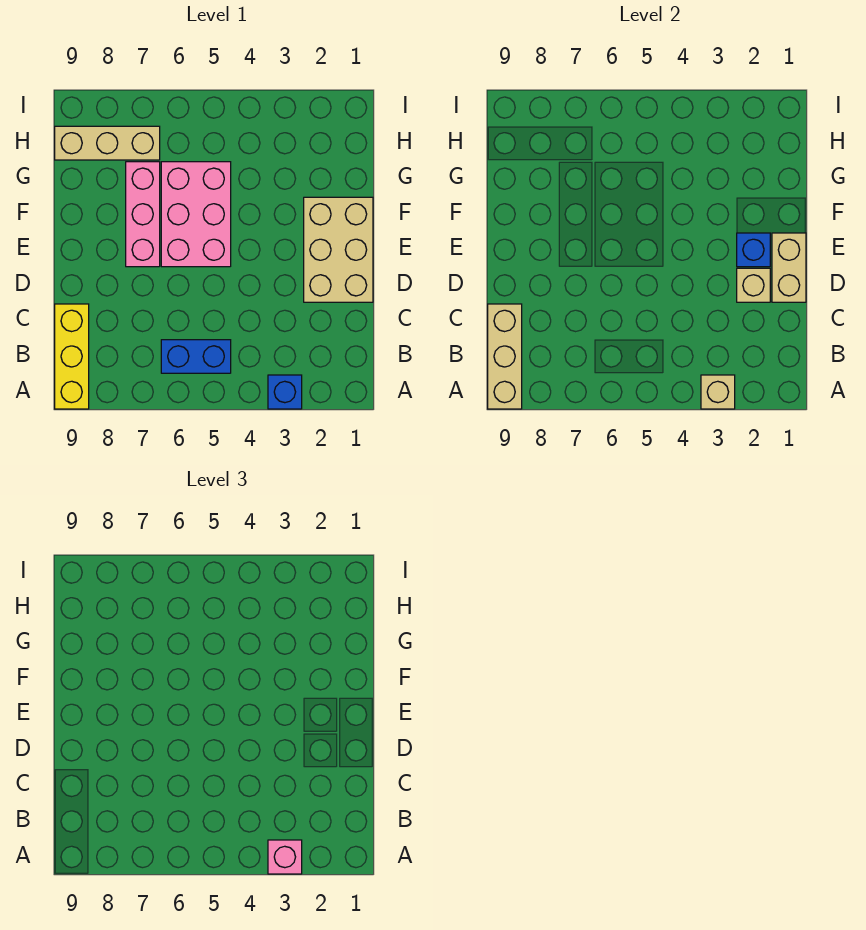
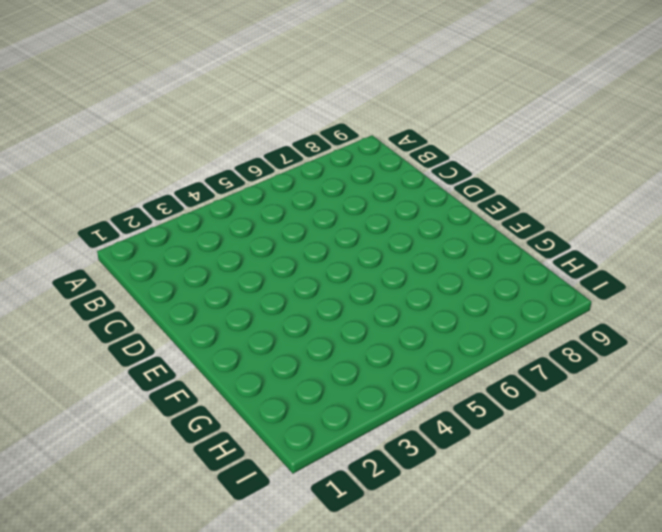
none -> blue 1x1 brick [268,375,302,409]
none -> yellow 1x3 brick [55,304,89,409]
none -> blue 1x2 brick [161,340,231,373]

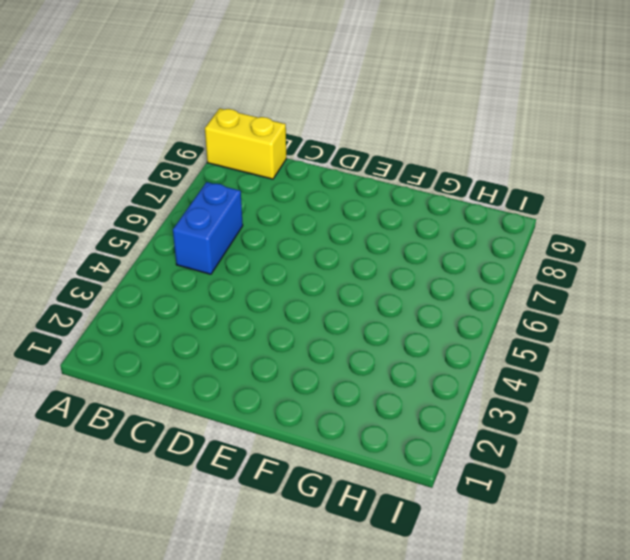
yellow 1x2 brick [205,108,286,179] -> yellow 1x3 brick [55,304,89,409]
none -> blue 1x1 brick [268,375,302,409]
none -> tan 2x3 brick [304,197,373,302]
none -> pink 2x3 brick [161,162,231,267]

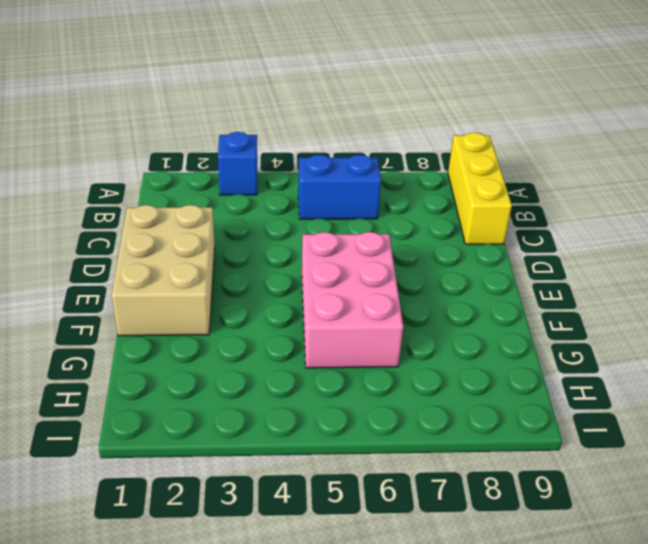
none -> pink 1x3 brick [126,162,160,267]
none -> tan 1x3 brick [55,126,160,160]
none -> tan 1x1 brick [701,375,735,409]

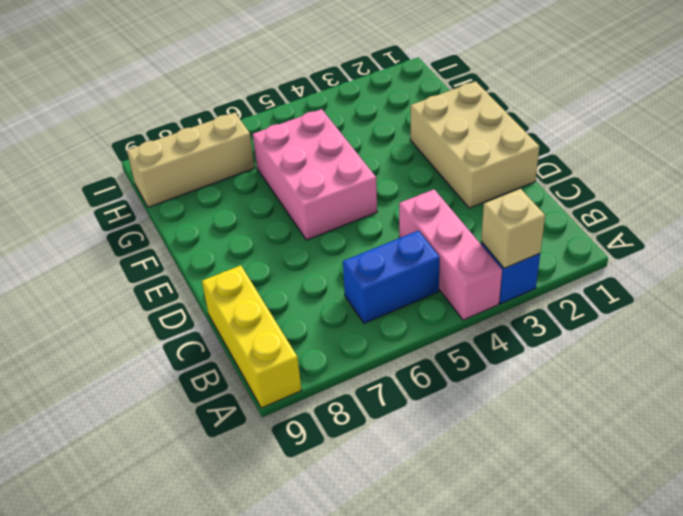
pink 1x3 brick [399,189,502,320] -> pink 1x3 brick moved to [126,162,160,267]
none -> tan 1x3 brick [488,304,522,409]
none -> tan 1x2 brick [772,233,806,302]
none -> tan 1x1 brick [737,268,770,302]

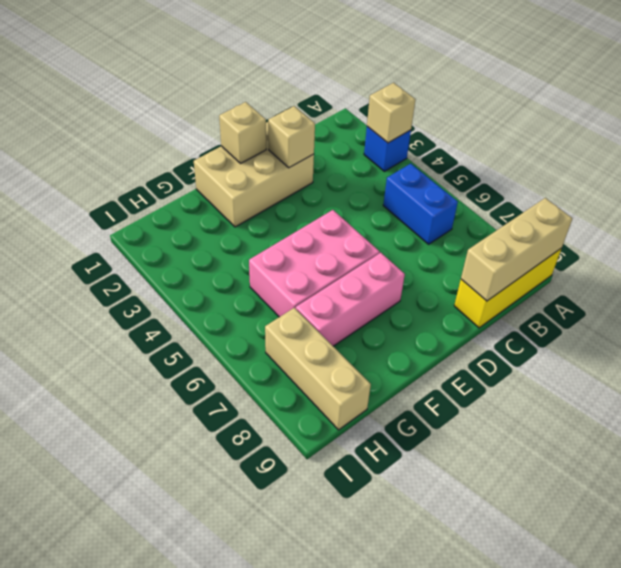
tan 1x1 brick [219,102,266,163] -> tan 1x2 brick [772,233,806,302]
none -> blue 1x1 brick [737,233,770,267]
none -> pink 1x1 brick [268,840,302,874]

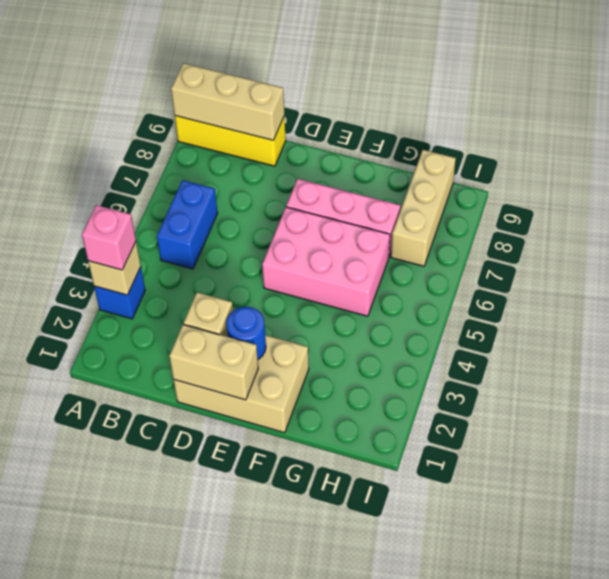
blue 1x1 round brick [226,307,266,359] -> blue 1x1 brick [737,233,770,267]

